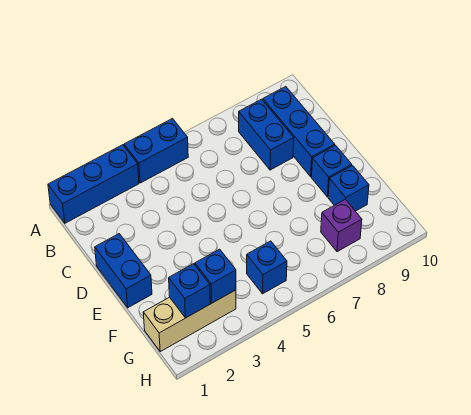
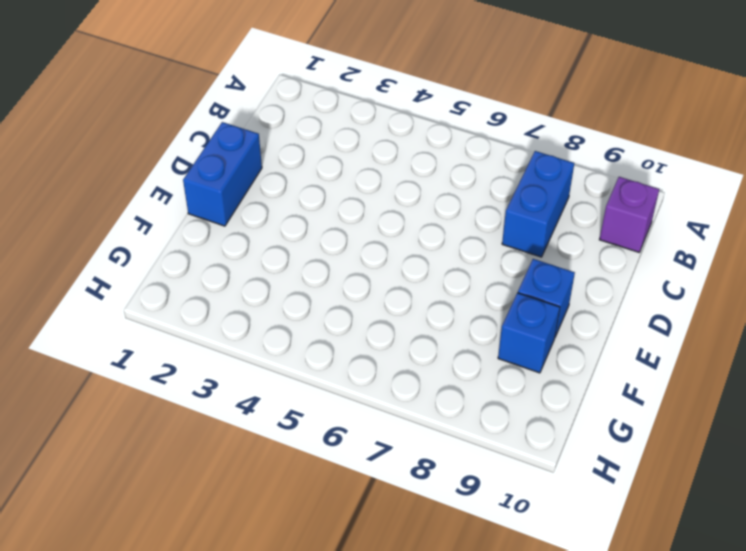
purple 1x1 brick [599,177,659,252] -> purple 1x1 brick moved to [321,199,362,252]
none -> blue 1x3 brick [48,145,139,223]
none -> blue 1x2 brick [124,119,188,183]
none -> blue 1x3 brick [263,86,335,177]

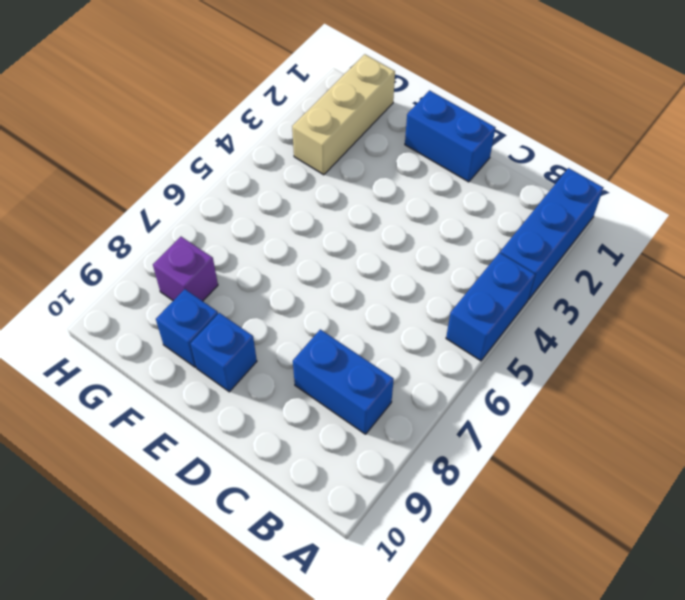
none -> blue 1x3 brick [263,86,335,177]
none -> blue 1x1 brick [247,241,287,294]
none -> blue 1x1 brick [169,264,210,318]

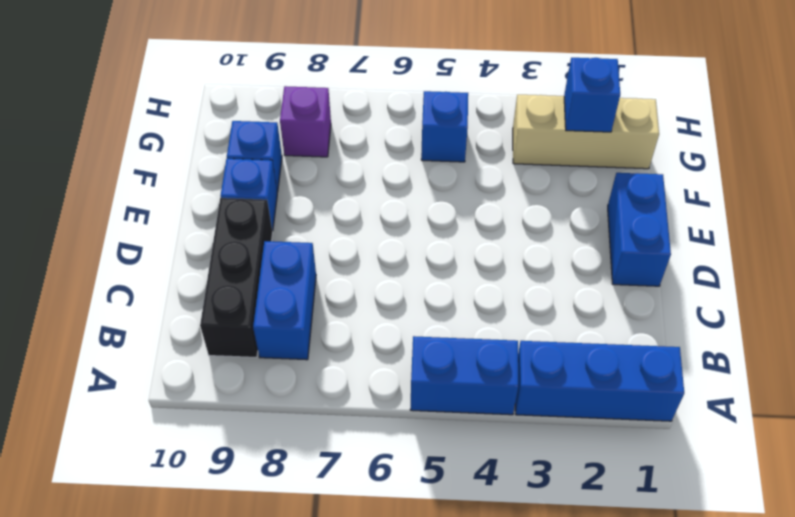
black 1x3 brick [200,198,273,358] -> blue 1x3 brick [263,86,335,177]
none -> blue 1x1 brick [195,249,236,303]

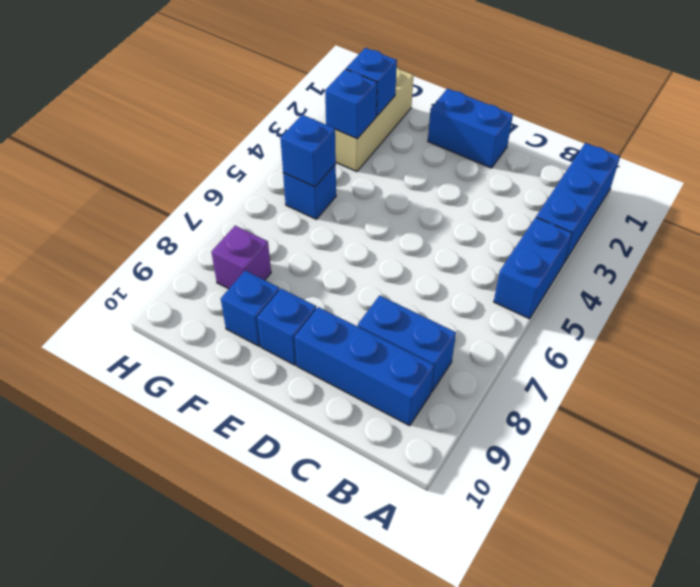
blue 1x1 brick [280,115,336,187] -> none

